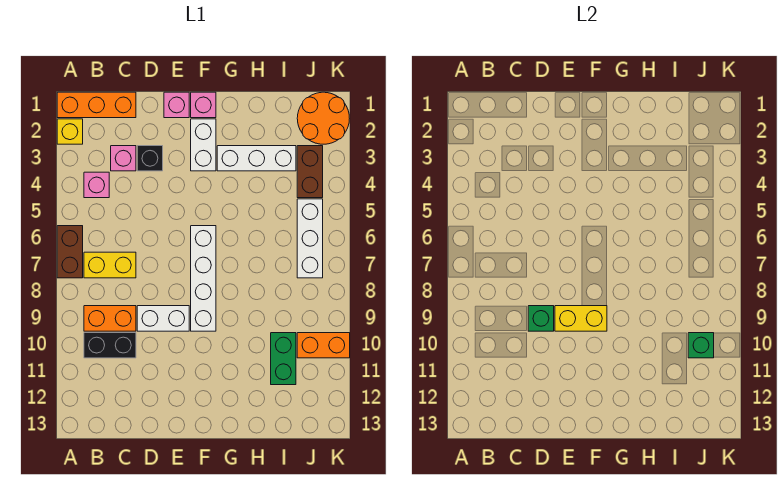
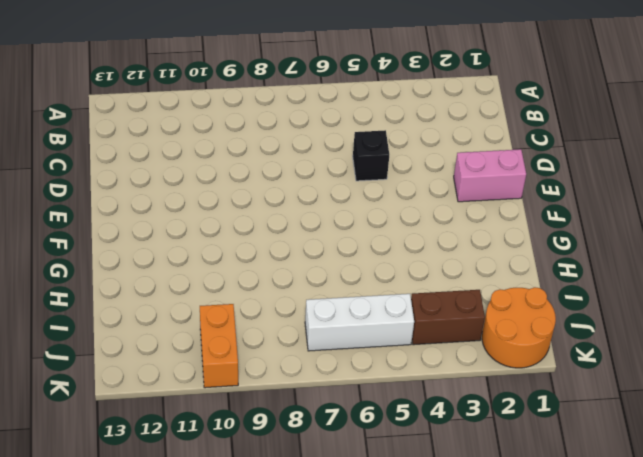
black 1x1 brick [353,130,389,181] -> black 1x1 brick moved to [137,146,163,171]
pink 1x2 brick [454,149,526,202] -> pink 1x1 brick [164,92,189,118]
none -> orange 1x3 brick [57,92,136,118]
none -> yellow 1x1 brick [57,119,83,144]
none -> brown 1x2 brick [57,226,83,278]

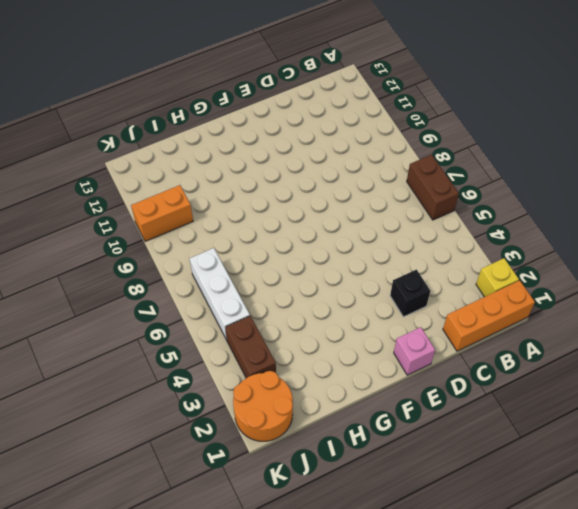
none -> pink 1x1 brick [84,172,109,198]
none -> yellow 1x2 brick [84,252,136,278]
none -> orange 1x2 brick [84,306,136,331]

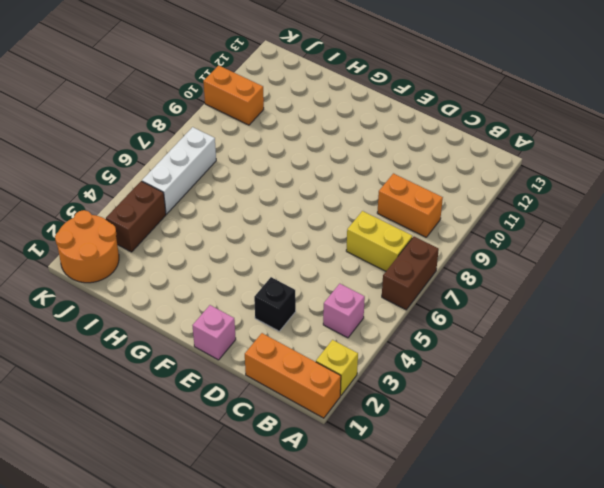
none -> black 1x2 brick [84,333,136,358]
none -> pink 1x1 brick [111,146,136,171]
none -> white 1x2 brick [137,306,189,331]

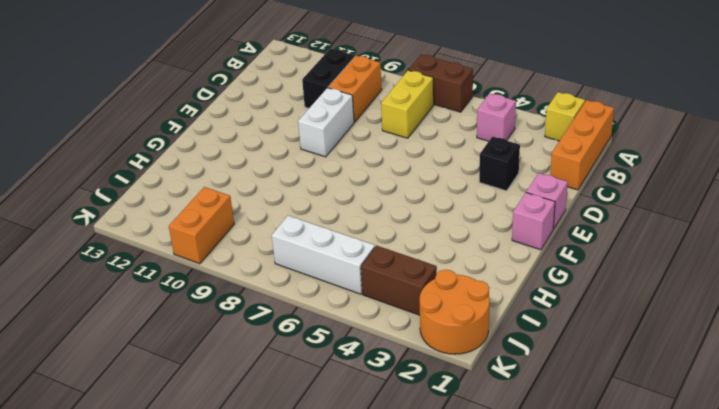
none -> pink 1x1 brick [111,146,136,171]
none -> white 1x2 brick [191,119,216,171]
none -> white 1x4 brick [191,226,216,331]

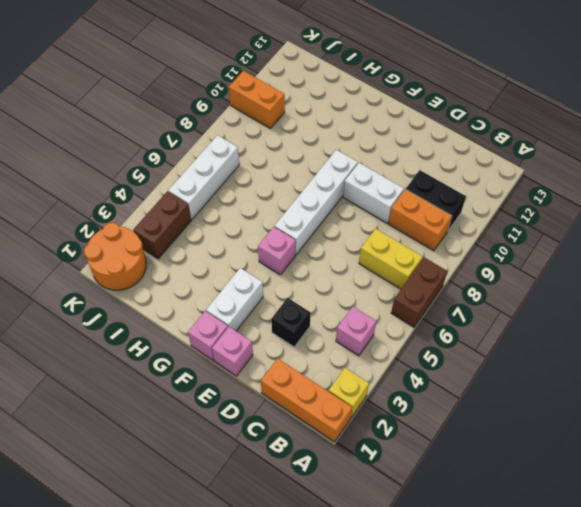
pink 1x1 brick [258,227,296,275] -> pink 1x1 brick moved to [111,146,136,171]
none -> white 1x3 brick [217,146,296,171]
none -> green 1x2 brick [271,333,296,385]
none -> green 1x1 brick [528,306,554,331]

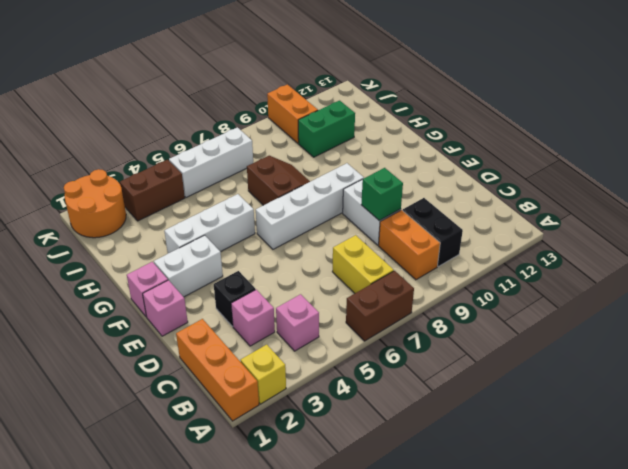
white 1x3 brick [164,194,255,253] -> white 1x3 brick turned to [217,146,296,171]
brown 2x2 slope [247,156,310,205] -> none
none -> yellow 1x2 brick [555,306,607,331]
none -> green 1x1 brick [688,333,714,358]

